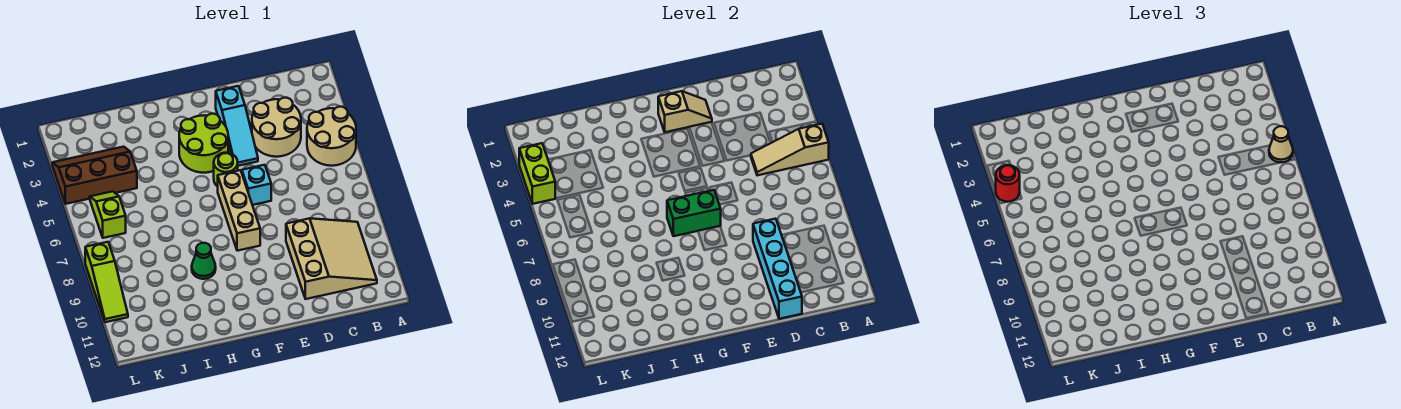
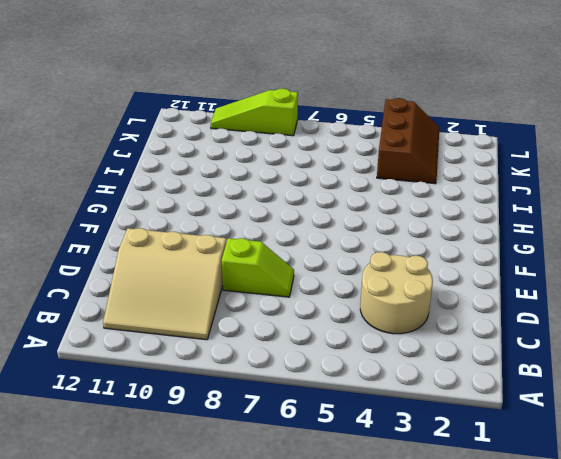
lime 1x2 slope [222,238,294,297] -> lime 1x2 slope moved to [90,191,126,238]
none -> tan 2x2 round brick [307,107,356,166]
none -> cyan 1x3 slope [216,86,258,166]
none -> cyan 1x1 brick [242,165,271,205]

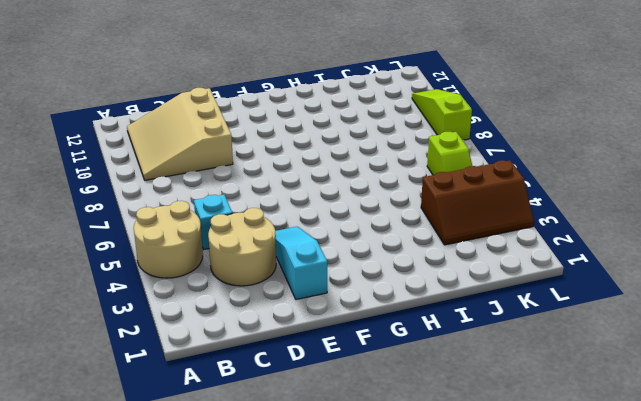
cyan 1x1 brick [194,194,232,249] -> cyan 1x1 brick moved to [242,165,271,205]
none -> lime 2x2 round brick [179,114,228,173]
none -> lime 1x1 round brick [214,153,238,187]
none -> tan 1x3 brick [218,170,260,251]

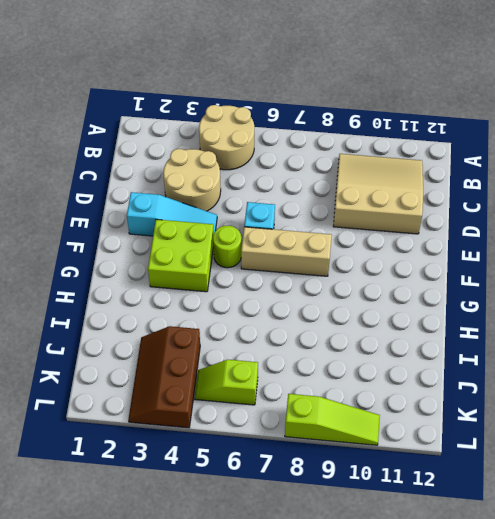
lime 2x2 brick [148,219,214,292] -> lime 2x2 round brick [179,114,228,173]
none -> green 1x1 cone [192,243,216,279]
none -> tan 1x3 slope [751,124,829,175]
none -> cyan 1x4 brick [753,219,802,319]

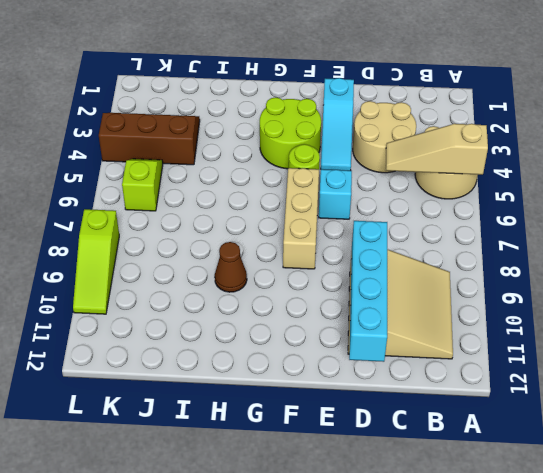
brown 1x1 cone [215,242,247,292] -> green 1x1 cone [192,243,216,279]
none -> tan 1x2 slope [658,91,712,132]
none -> green 1x2 brick [667,190,721,236]
none -> lime 1x2 brick [519,143,556,204]

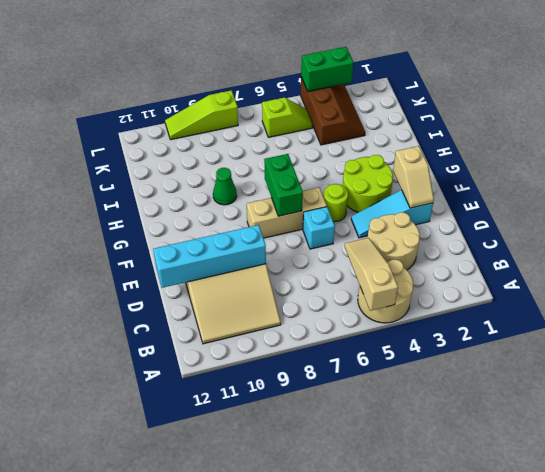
green 1x2 brick [301,47,354,91] -> lime 1x2 brick [519,143,556,204]
none -> tan 1x1 cone [1269,126,1293,162]
none -> red 1x1 round brick [996,165,1020,202]

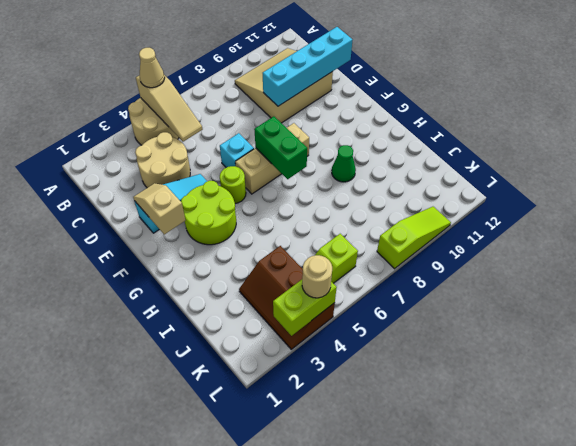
tan 1x1 round brick [302,255,332,298] -> red 1x1 round brick [996,165,1020,202]

